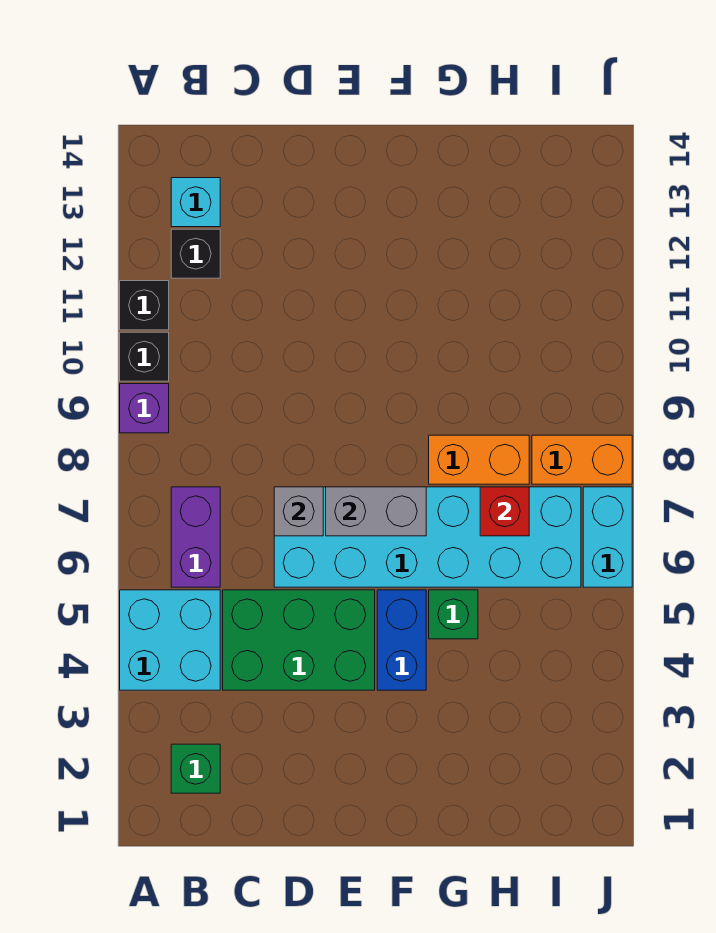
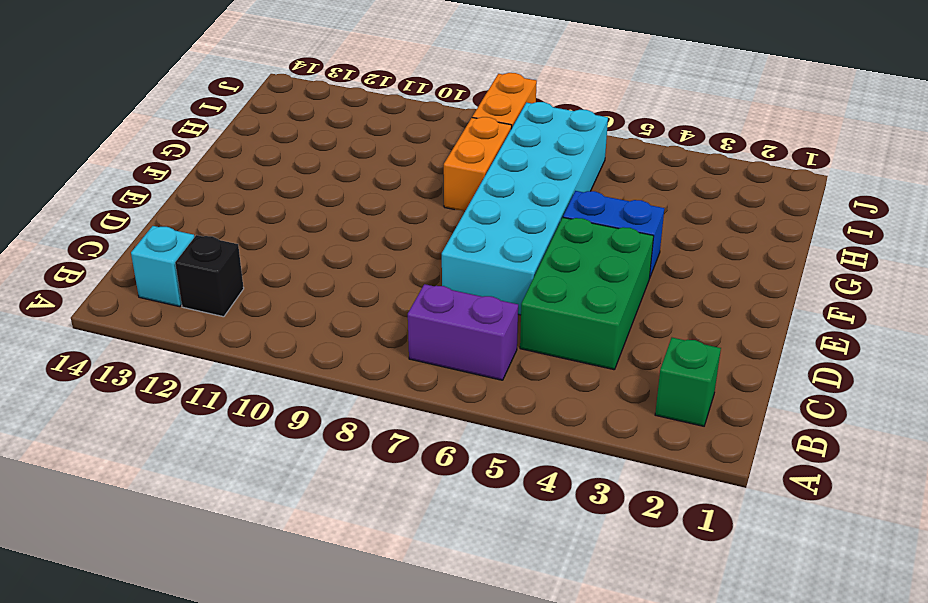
none -> cyan 2x2 brick [120,590,220,690]
none -> purple 1x1 brick [120,384,169,433]
none -> black 1x1 brick [120,332,169,381]

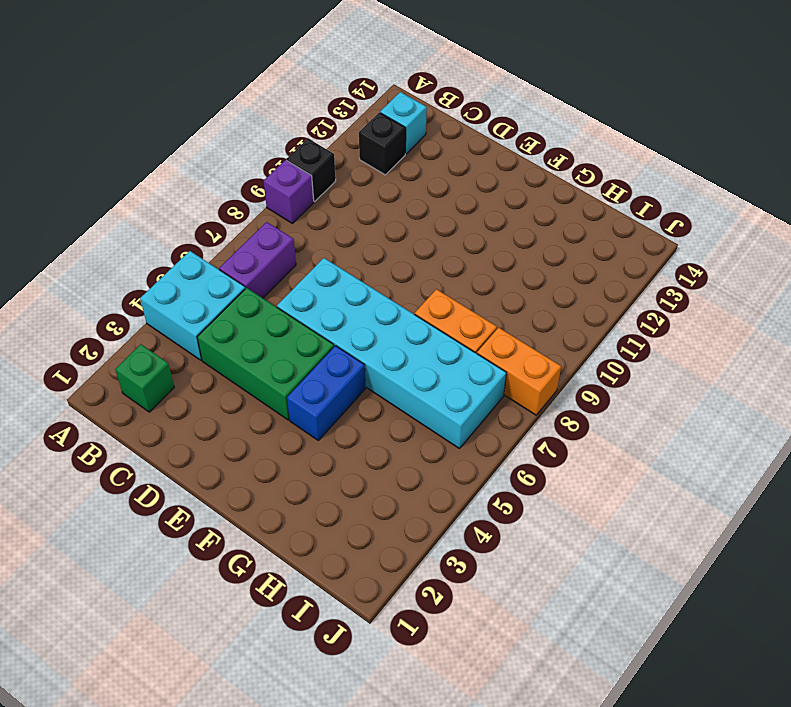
none -> black 1x1 brick [120,281,169,330]
none -> green 1x1 brick [429,590,478,639]
none -> cyan 1x2 brick [583,487,632,587]

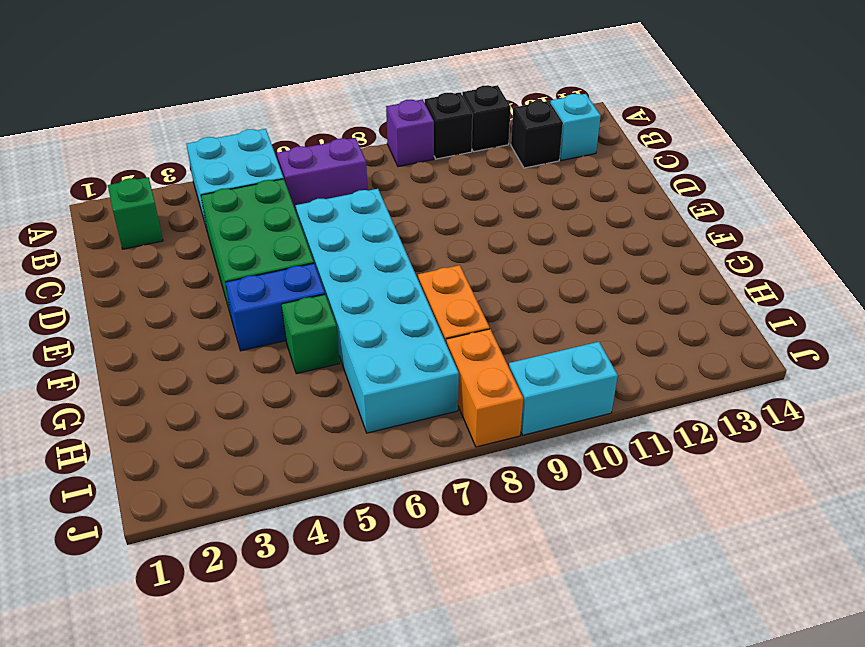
cyan 1x2 brick [509,342,618,435] -> cyan 1x2 brick moved to [583,487,632,587]
none -> grey 1x1 brick [274,487,323,536]
none -> grey 1x2 brick [326,487,426,536]
none -> red 1x1 brick [480,487,529,536]

